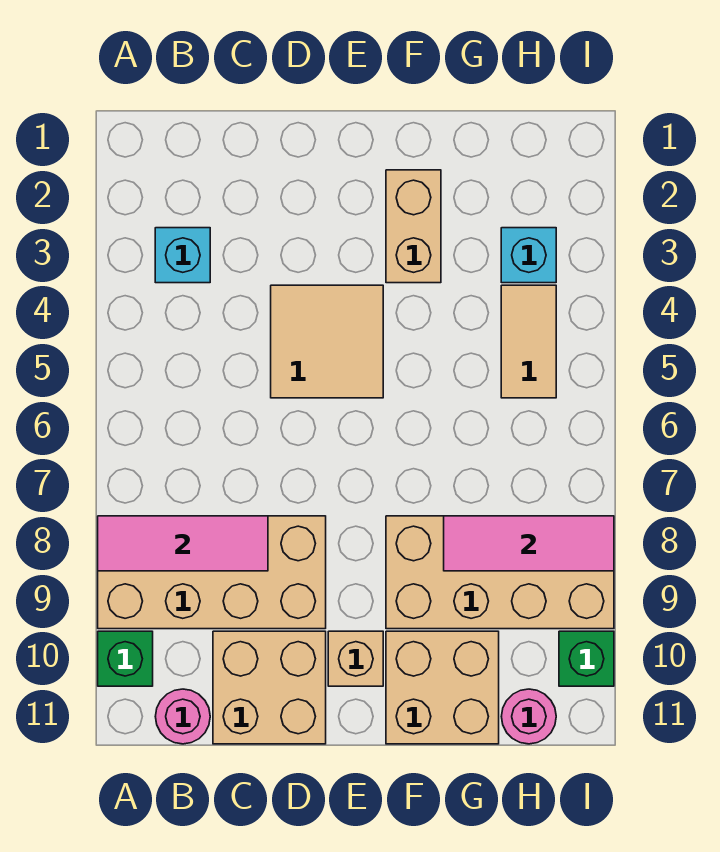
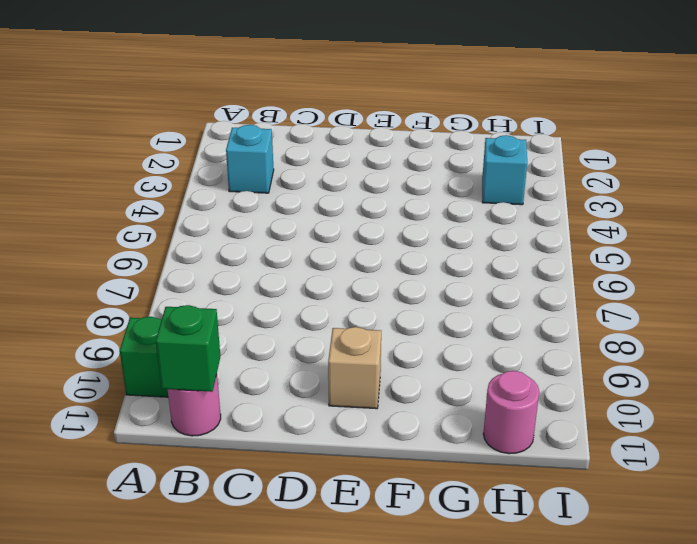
green 1x1 brick [156,305,220,392] -> green 1x1 brick moved to [559,631,614,686]
none -> tan 2x4 brick [98,516,326,629]
none -> tan 2x2 brick [213,631,326,744]
none -> tan 2x2 tile [271,285,383,398]

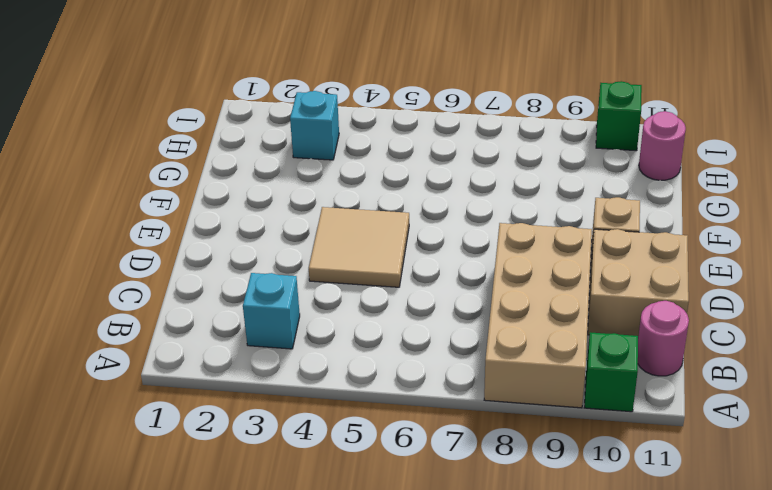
none -> tan 1x2 brick [386,170,441,283]
none -> tan 2x4 brick [386,516,614,629]
none -> tan 2x2 brick [386,631,499,744]

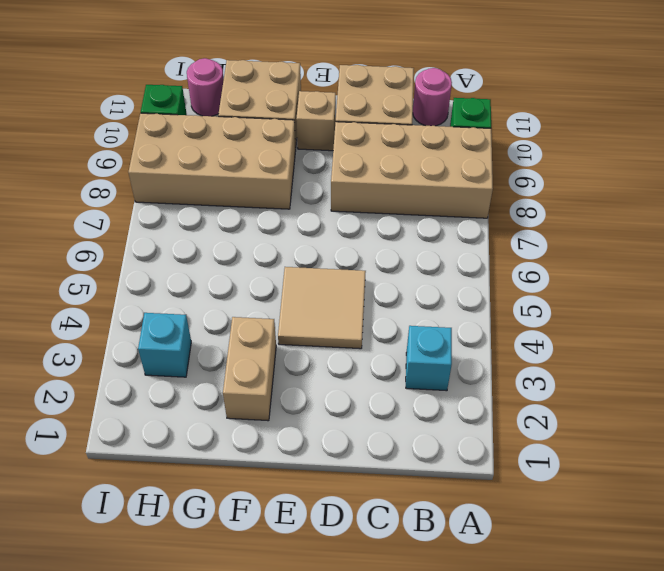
none -> tan 1x2 tile [501,285,556,398]
none -> pink 1x3 tile [98,516,268,571]
none -> pink 1x3 tile [444,516,614,571]

